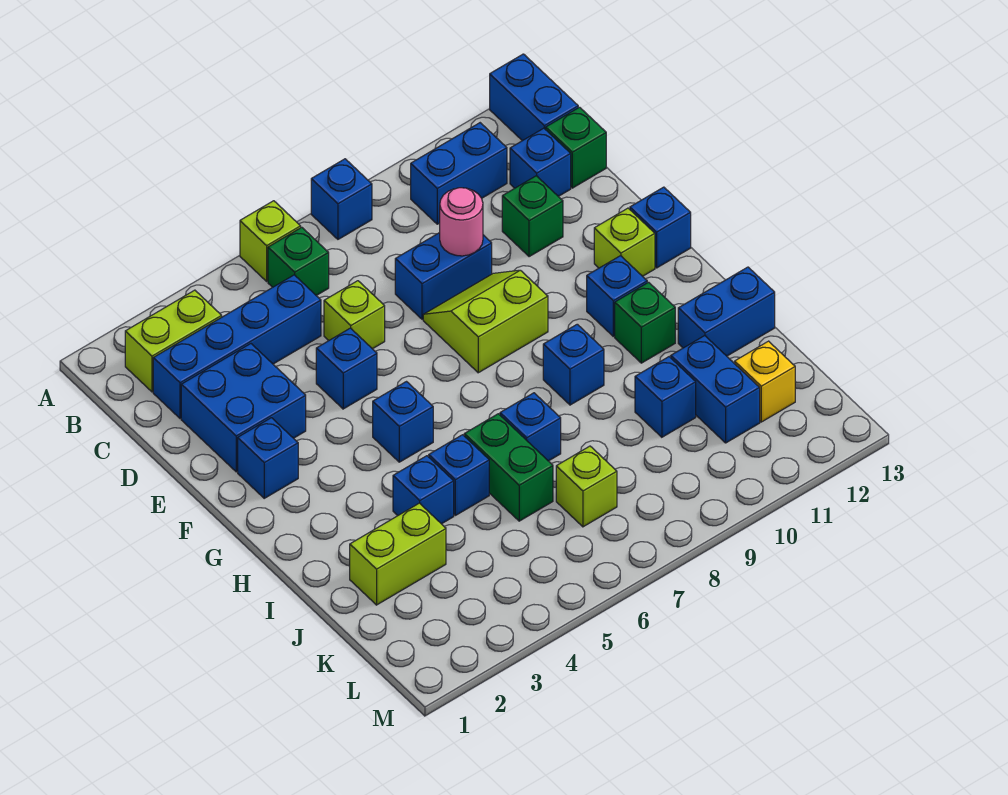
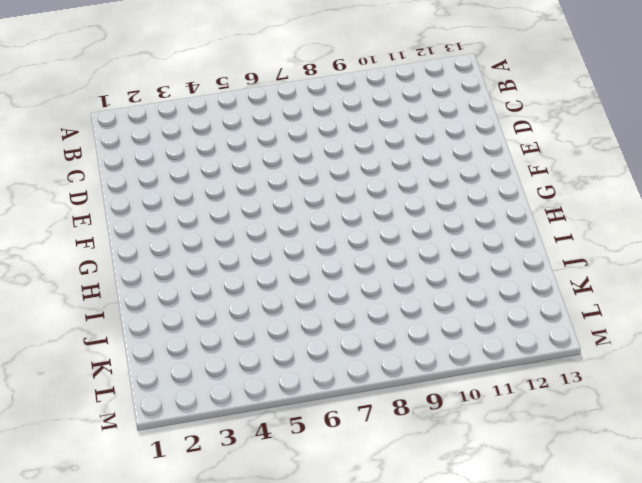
none -> lime 1x1 brick [240,201,301,281]
none -> blue 1x1 brick [311,159,372,239]
none -> blue 1x2 brick [490,54,578,141]
none -> lime 1x2 brick [125,290,222,392]

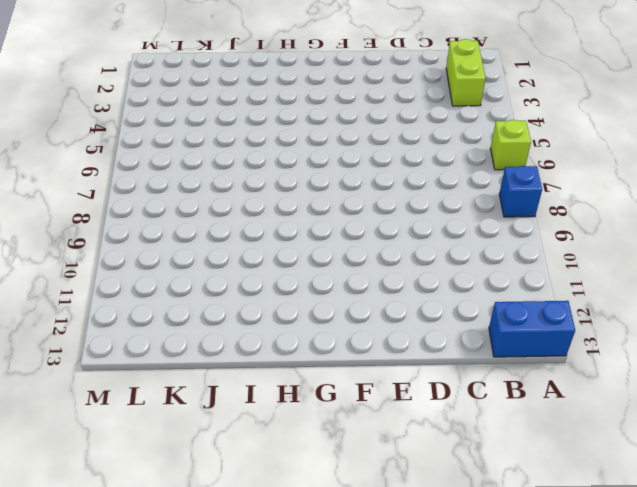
none -> green 1x1 brick [268,227,329,296]
none -> blue 1x2 brick [411,123,507,224]
none -> blue 1x4 brick [153,275,321,419]
none -> blue 1x1 brick [510,128,571,196]

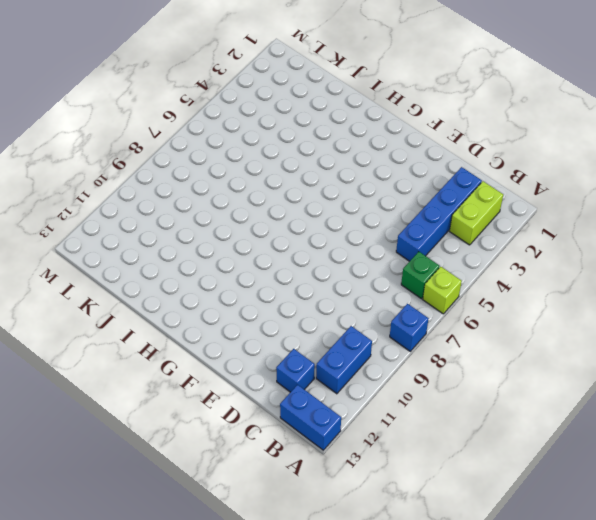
none -> green 1x1 brick [546,107,606,188]
none -> blue 2x2 brick [181,344,306,472]
none -> lime 1x1 brick [324,281,385,349]
none -> blue 1x2 brick [395,233,492,319]

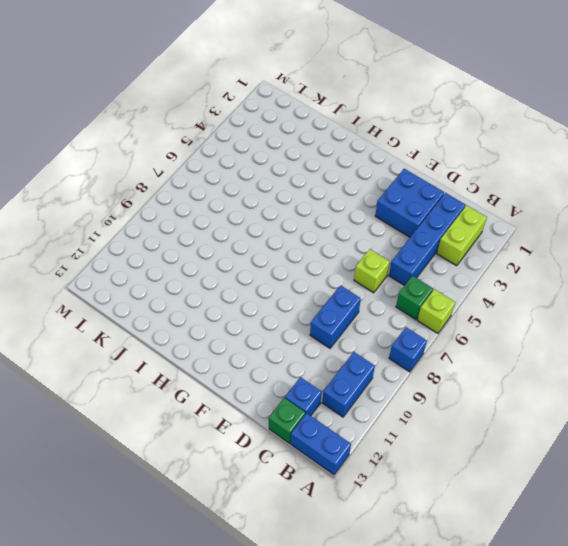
none -> green 1x1 brick [502,176,563,257]
none -> blue 1x1 brick [316,328,377,409]
none -> lime 2x2 slope [423,270,548,373]
none -> blue 1x1 brick [238,418,298,498]

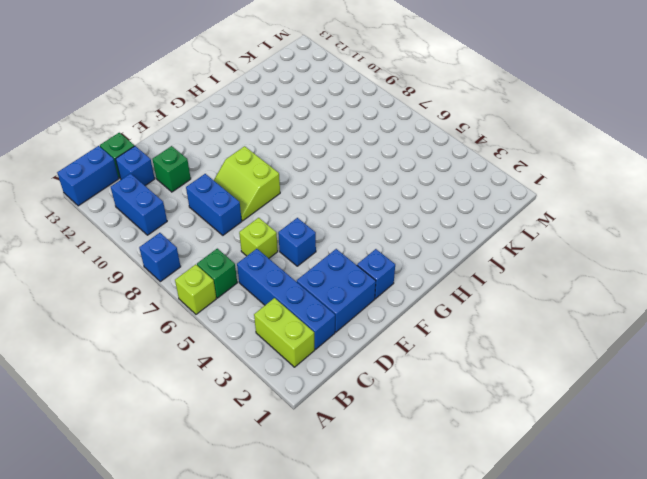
none -> lime 1x1 brick [594,208,655,276]
none -> blue 1x1 brick [630,187,691,268]
none -> blue 1x1 brick [373,382,433,462]
none -> blue 1x1 brick [587,256,647,336]

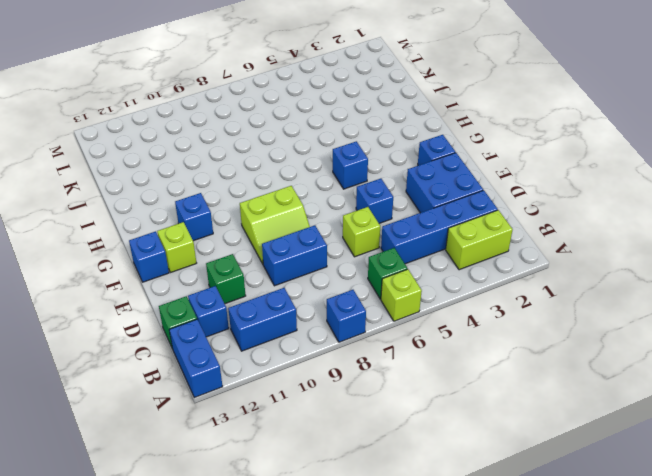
none -> blue 1x1 brick [543,324,604,405]
none -> green 1x1 brick [615,282,675,363]
none -> blue 1x1 brick [393,456,454,524]
none -> blue 1x1 brick [429,435,489,515]

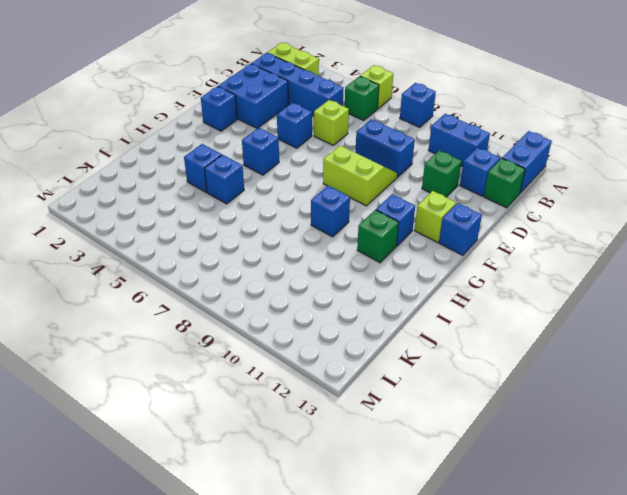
none -> green 1x2 brick [464,414,553,521]
none -> blue 1x1 brick [500,393,561,461]
none -> blue 1x2 brick [678,267,775,356]
none -> lime 1x2 brick [350,503,446,605]

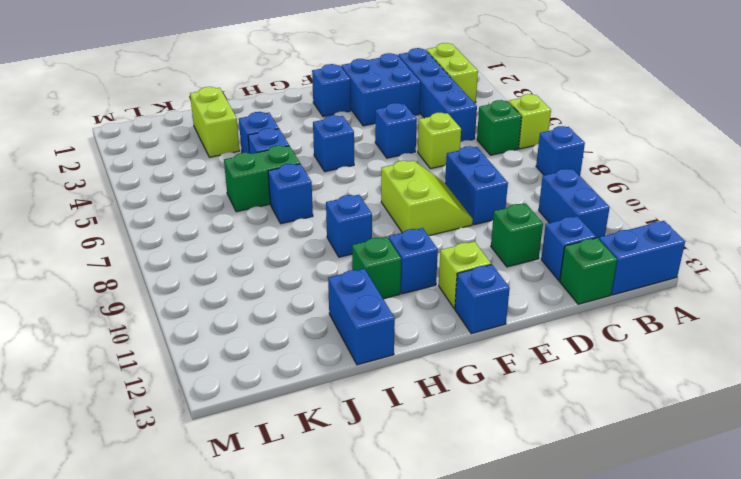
none -> blue 1x1 brick [635,357,696,437]
none -> blue 1x2 brick [671,336,760,443]
none -> lime 1x1 brick [556,446,617,527]
none -> yellow 1x1 brick [735,341,795,422]

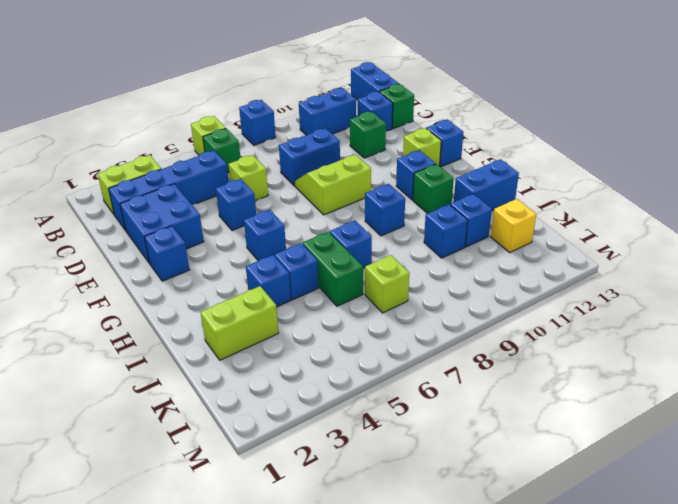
blue 1x1 brick [450,194,492,247] -> blue 1x2 brick [671,336,760,443]
none -> pink 1x1 round brick [440,188,483,256]

